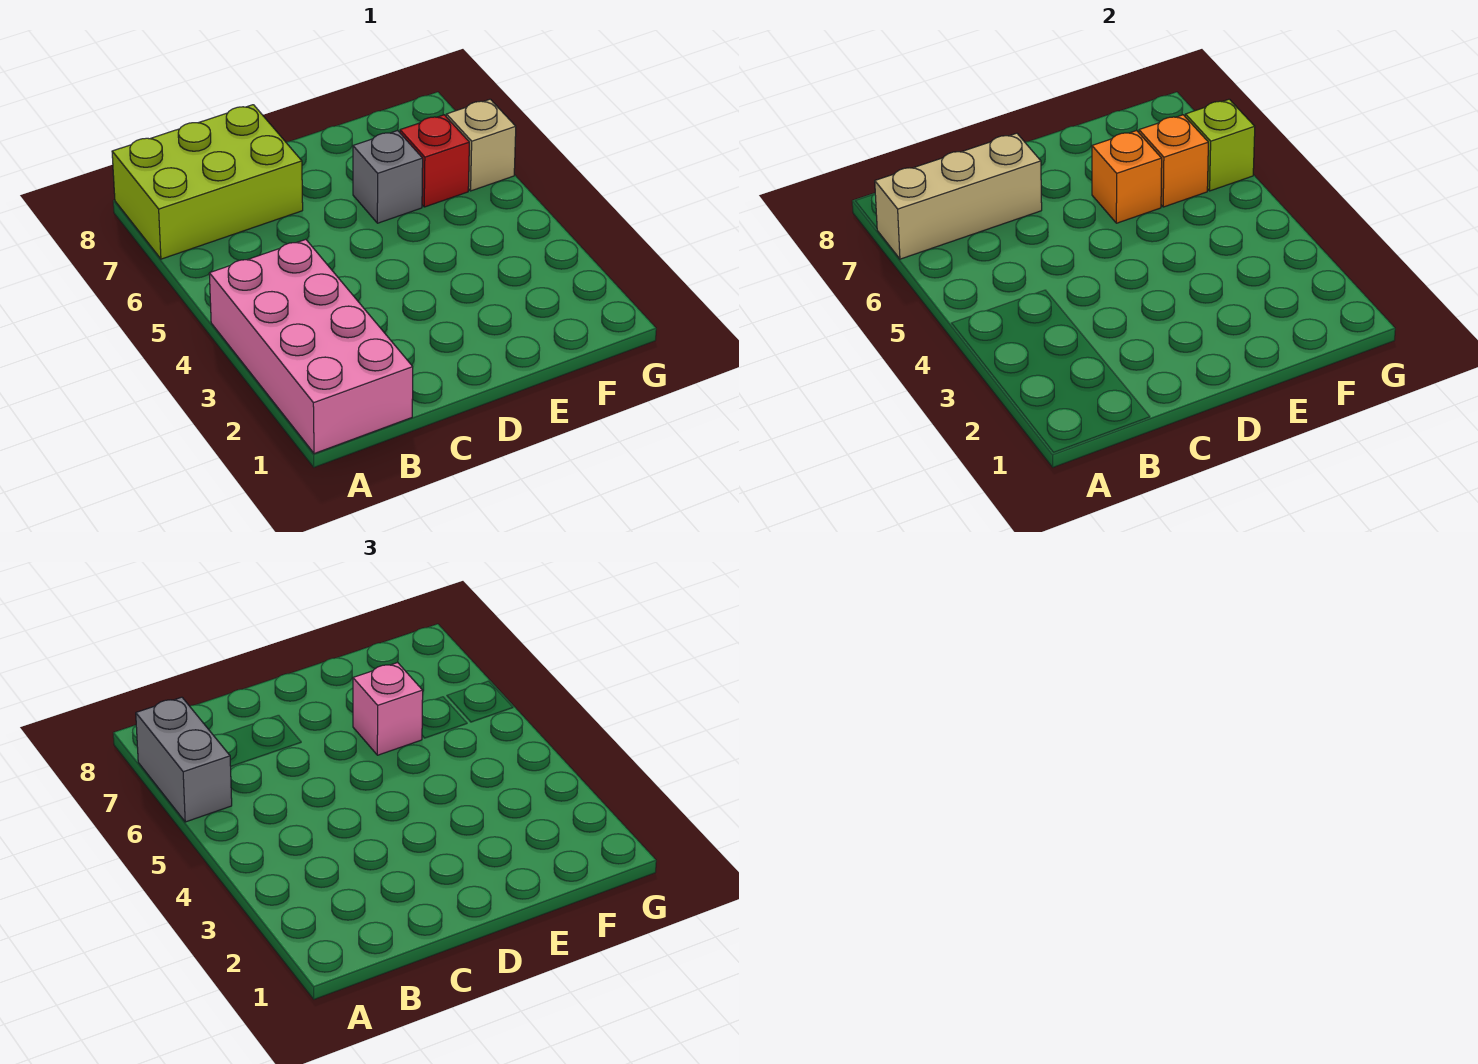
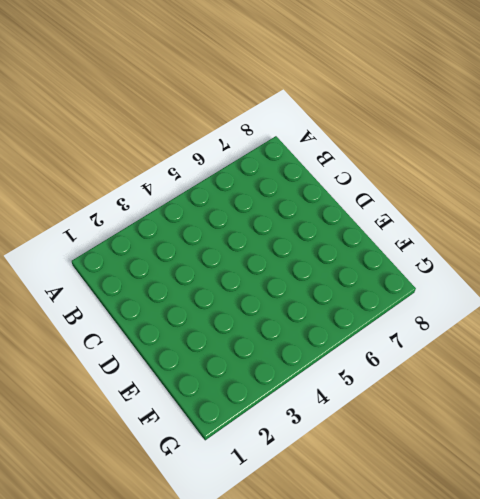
none -> pink 2x4 brick [209,239,413,454]
none -> lime 2x3 brick [112,105,303,259]

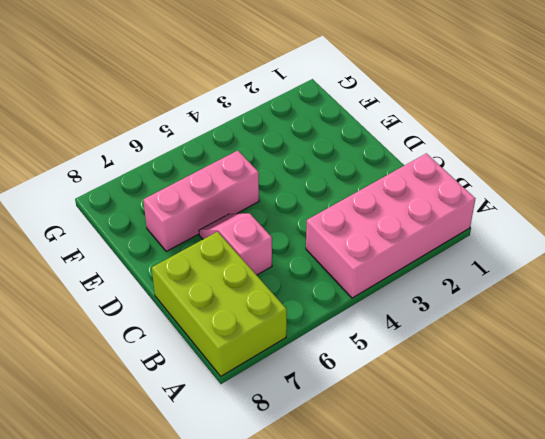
pink 1x2 slope [199,213,272,275] -> none
pink 1x3 brick [143,151,259,251] -> grey 1x1 brick [353,131,423,223]
none -> red 1x1 brick [400,115,469,207]
none -> tan 1x1 brick [446,99,516,191]

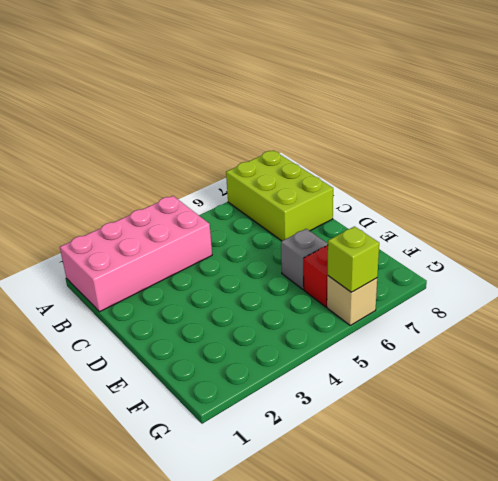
none -> tan 1x3 brick [875,133,1042,259]
none -> orange 1x1 brick [1092,131,1162,223]

